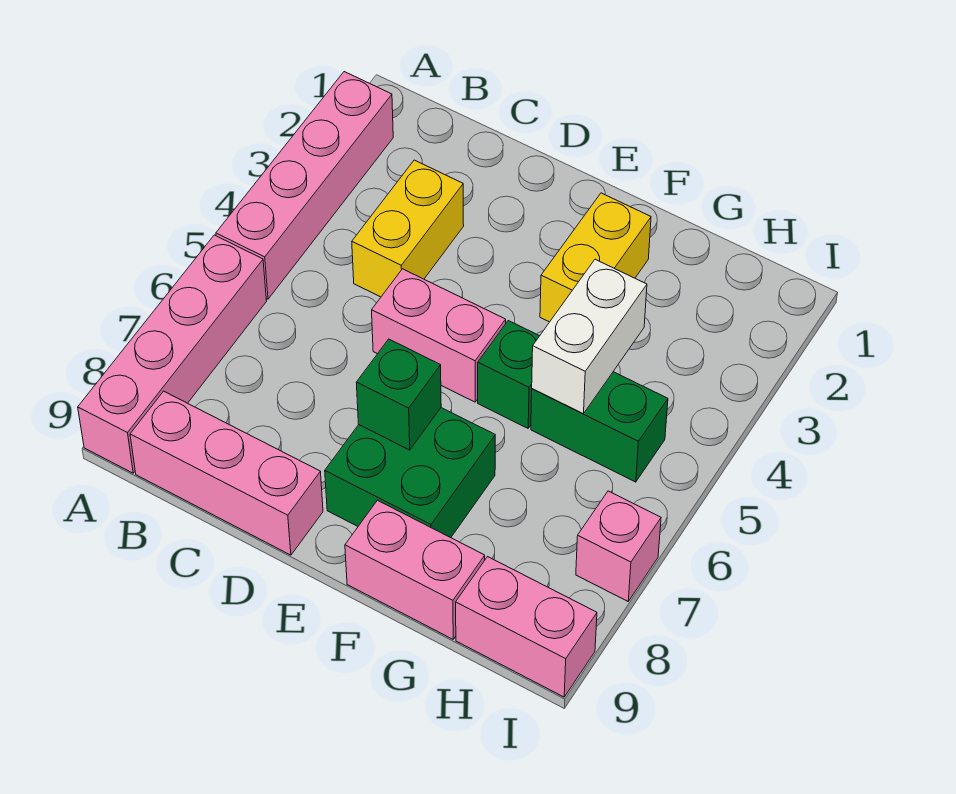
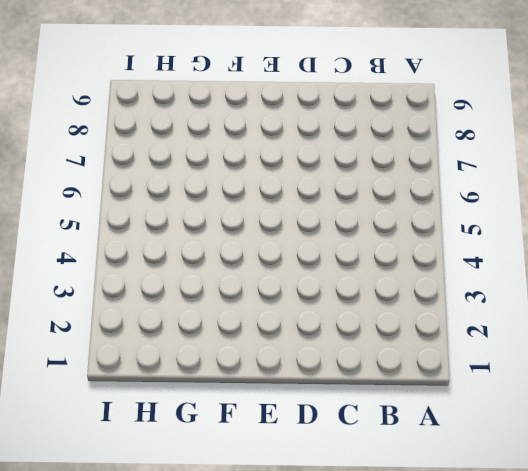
none -> pink 1x4 brick [216,72,393,299]
none -> pink 1x4 brick [78,235,267,473]
none -> pink 1x3 brick [130,391,323,555]

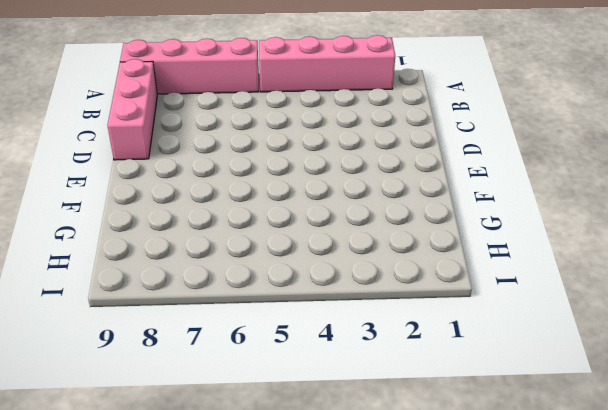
none -> yellow 1x2 brick [352,160,464,297]
none -> pink 1x2 brick [372,269,506,402]
none -> green 2x2 brick [325,408,495,538]

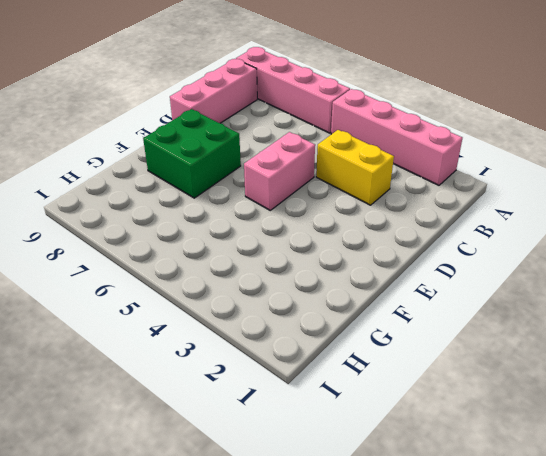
none -> yellow 1x2 brick [540,193,651,322]
none -> green 1x1 brick [478,321,539,428]
none -> pink 1x2 brick [345,500,485,639]

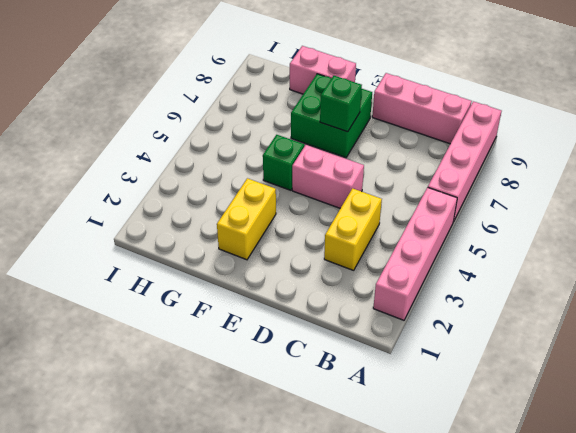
none -> green 1x2 brick [531,372,668,482]
none -> pink 1x2 brick [456,557,597,697]
none -> pink 1x1 brick [576,491,661,601]

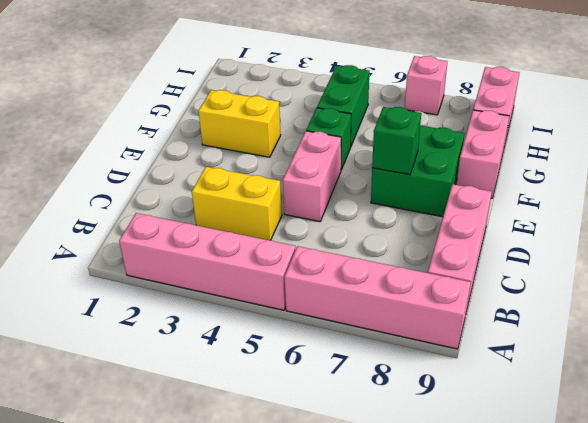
none -> white 1x2 brick [532,259,647,414]

